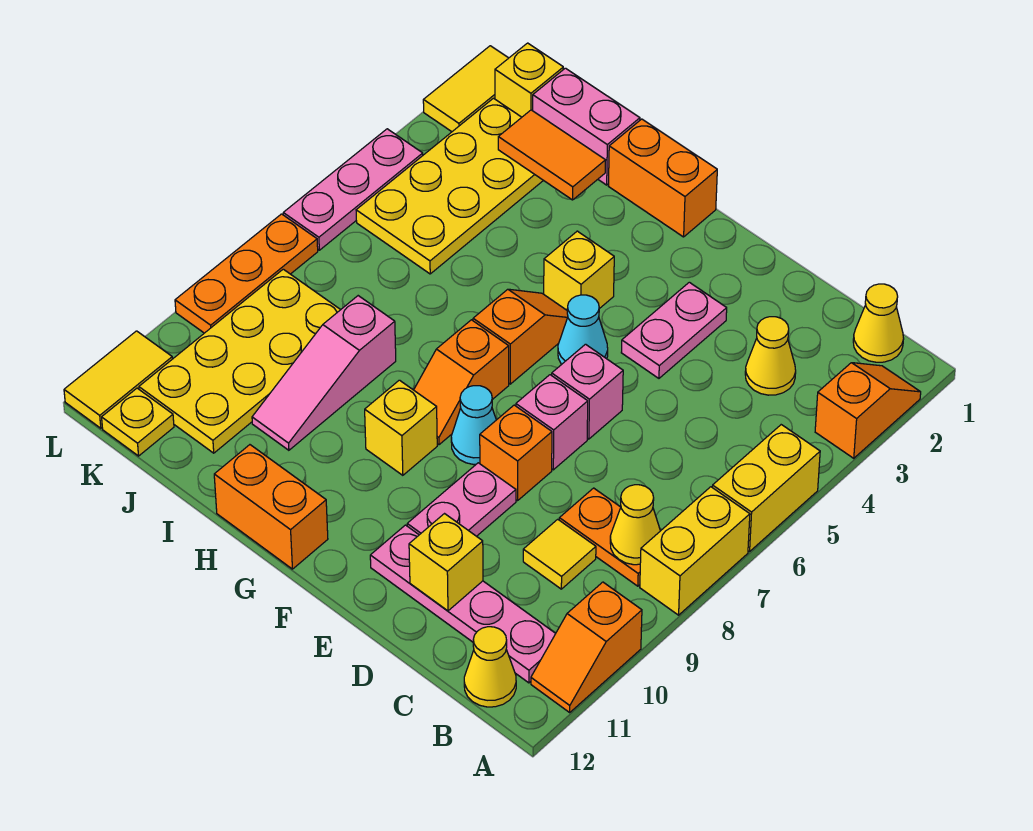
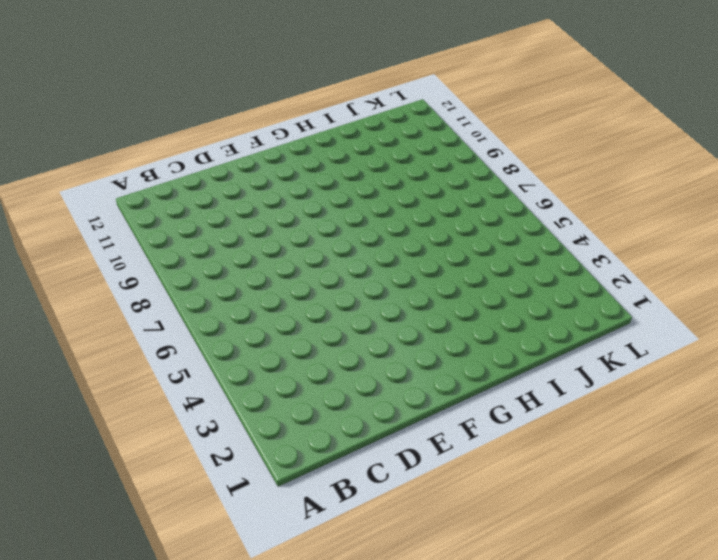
none -> orange 1x2 slope [815,363,921,458]
none -> yellow 1x2 brick [712,425,820,552]
none -> yellow 1x2 brick [640,487,750,615]
none -> orange 1x2 slope [531,582,642,712]

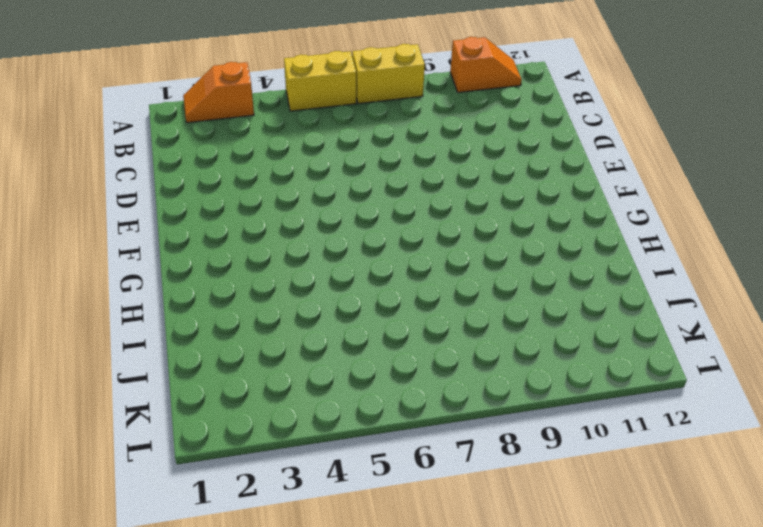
none -> yellow 1x1 cone [853,284,904,362]
none -> orange 1x2 plate [559,488,640,586]
none -> pink 1x4 plate [370,525,556,683]
none -> yellow 1x1 cone [464,627,516,707]

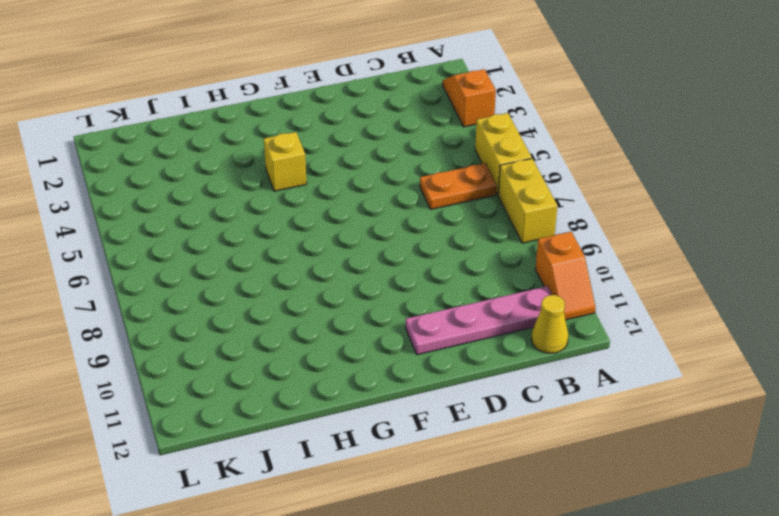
orange 1x2 plate [420,163,497,209] -> orange 1x2 plate moved to [559,488,640,586]
none -> yellow 1x1 cone [853,284,904,362]
none -> yellow 1x1 cone [745,317,796,395]
none -> yellow 1x1 tile [523,519,596,589]
none -> pink 1x2 plate [621,282,727,378]

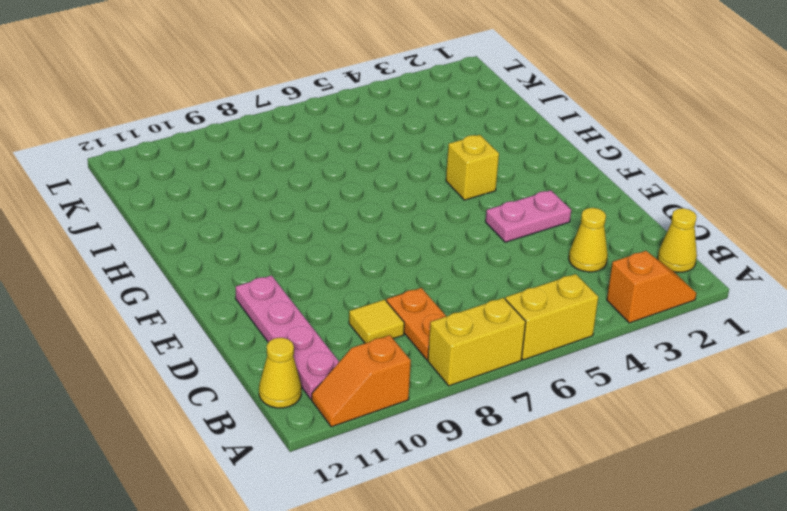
none -> pink 1x1 brick [552,344,623,439]
none -> pink 1x1 brick [516,375,588,470]
none -> orange 1x1 brick [480,405,552,501]
none -> pink 1x2 plate [407,463,516,536]

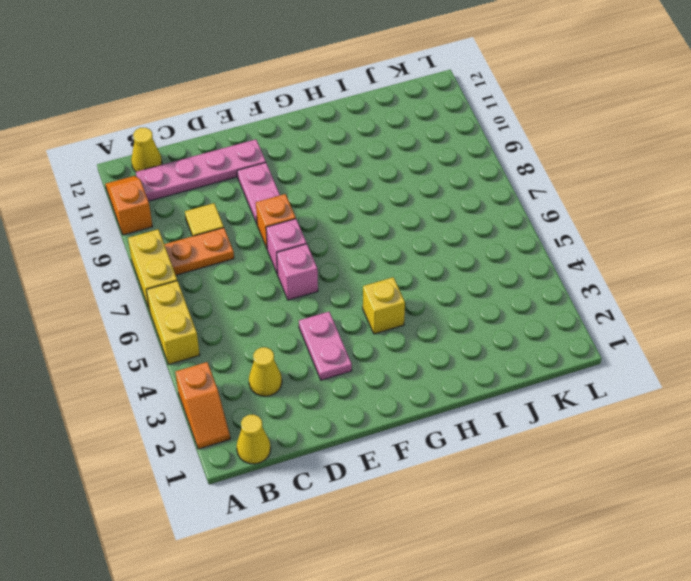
none -> cyan 1x1 cone [558,295,608,364]
none -> cyan 1x1 cone [451,386,496,464]
none -> orange 1x2 brick [609,119,717,237]
none -> orange 1x2 slope [473,289,568,384]

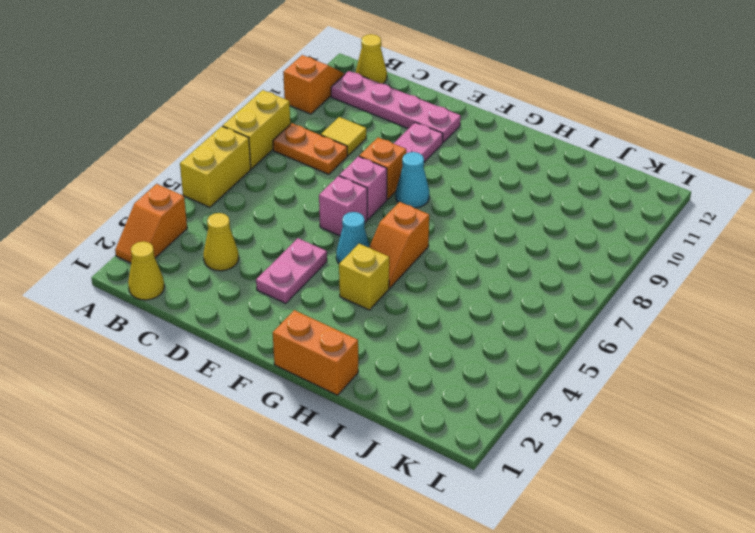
none -> orange 1x2 slope [414,320,509,445]
none -> yellow 1x1 brick [365,380,437,475]
none -> orange 1x2 brick [214,445,328,569]
none -> pink 1x2 brick [533,68,640,185]

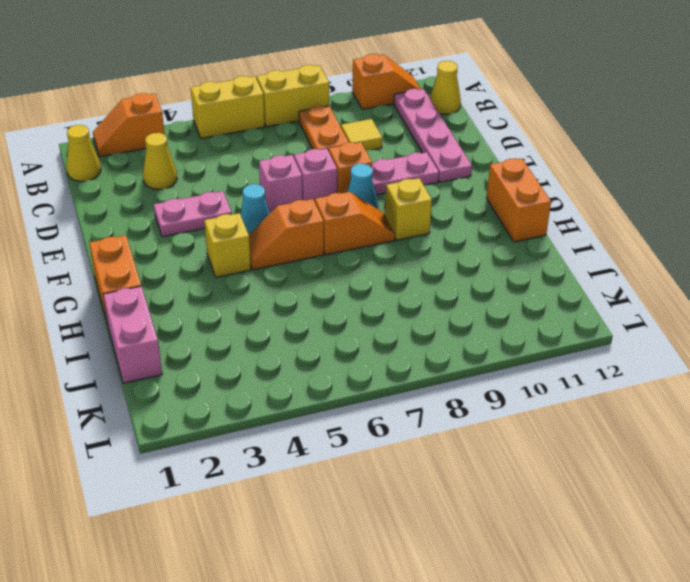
none -> pink 1x3 slope [252,296,396,450]
none -> yellow 2x4 plate [356,98,543,274]
none -> yellow 2x4 plate [139,269,340,453]
none -> yellow 1x1 brick [495,43,563,117]

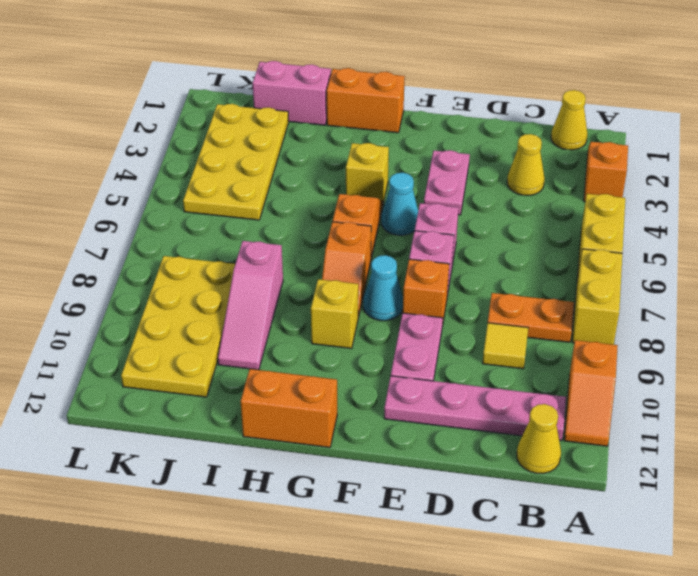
none -> yellow 1x1 brick [495,43,563,117]
none -> yellow 1x1 plate [102,388,174,456]
none -> yellow 1x2 tile [423,46,508,132]
none -> pink 1x3 plate [283,129,423,250]

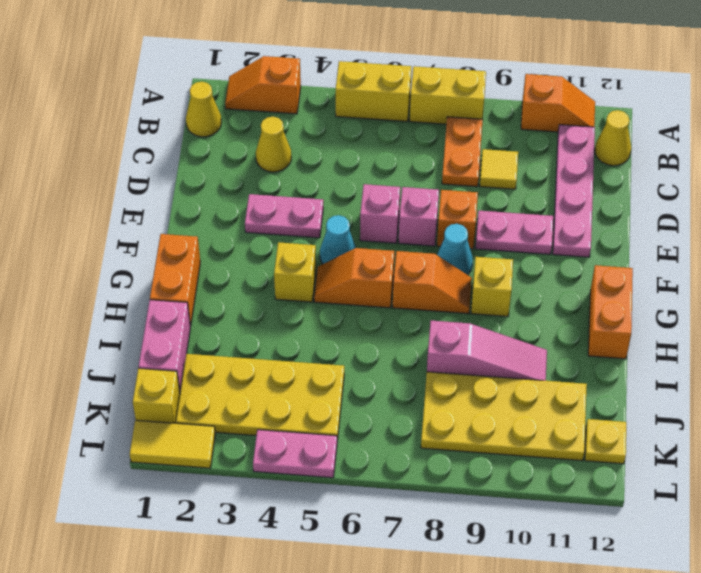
pink 1x2 plate [253,430,337,478] -> pink 1x3 plate [283,129,423,250]
none -> orange 1x3 plate [175,214,318,333]
none -> yellow 1x2 tile [64,331,172,428]
none -> yellow 1x1 cone [610,485,660,565]
none -> yellow 1x1 brick [409,514,483,611]

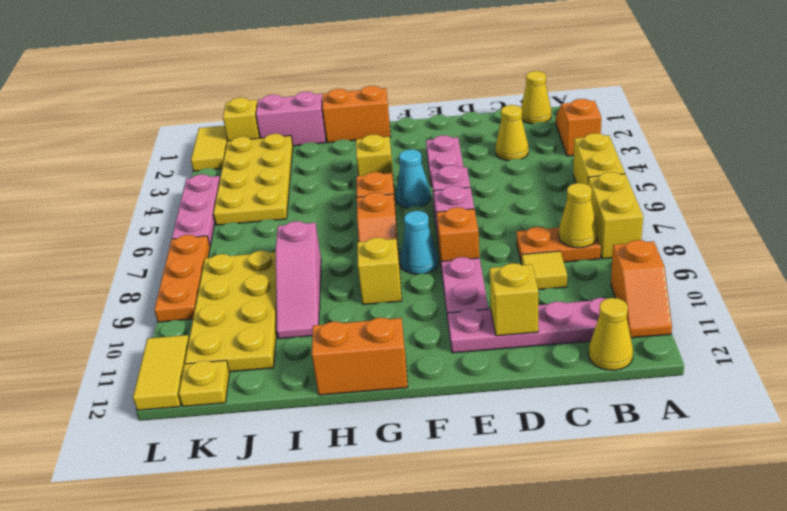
none -> orange 1x2 tile [498,110,605,200]

